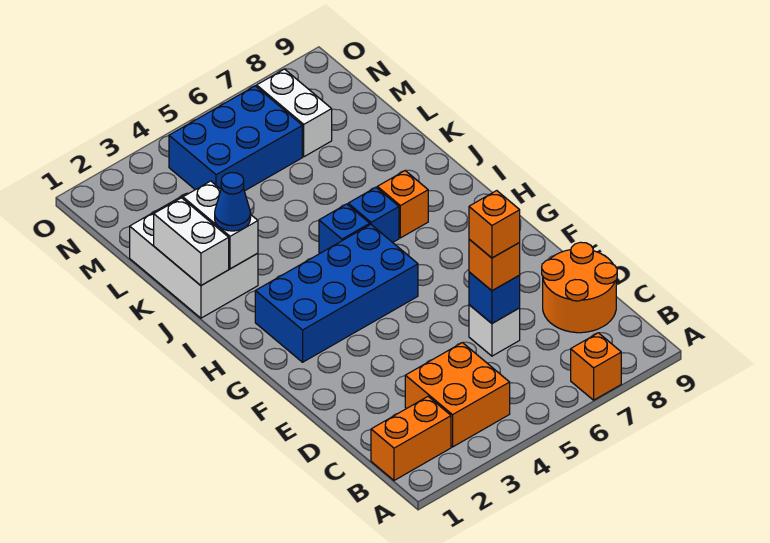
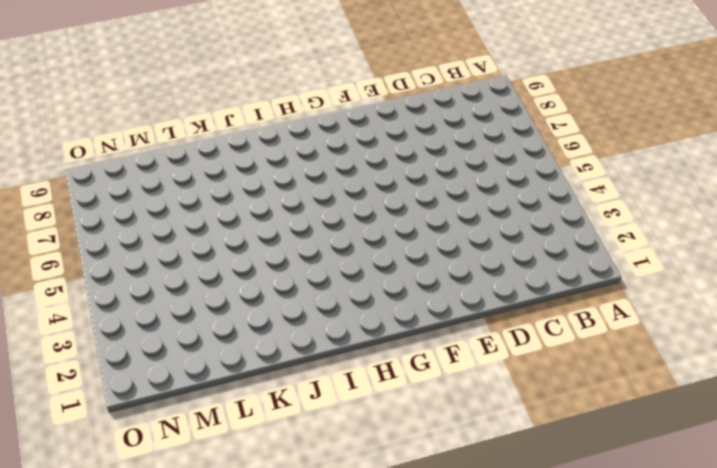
none -> orange 1x1 brick [571,333,621,400]
none -> orange 1x2 brick [371,397,451,480]
none -> orange 2x2 brick [405,343,510,447]

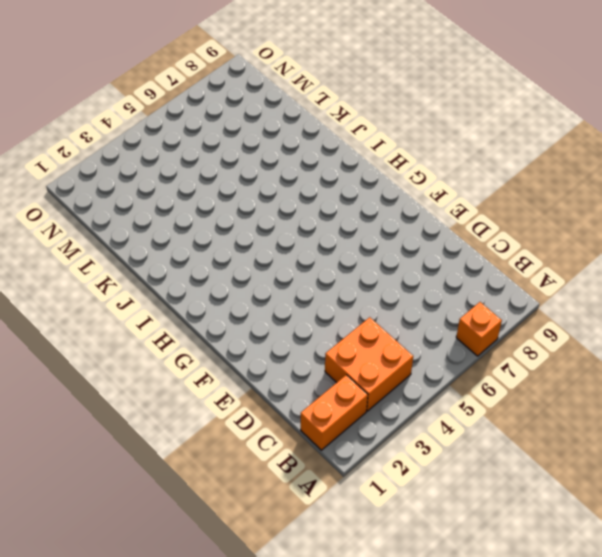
none -> orange 2x2 round brick [542,242,617,333]
none -> white 1x1 brick [469,305,520,356]
none -> blue 2x4 brick [255,224,418,362]

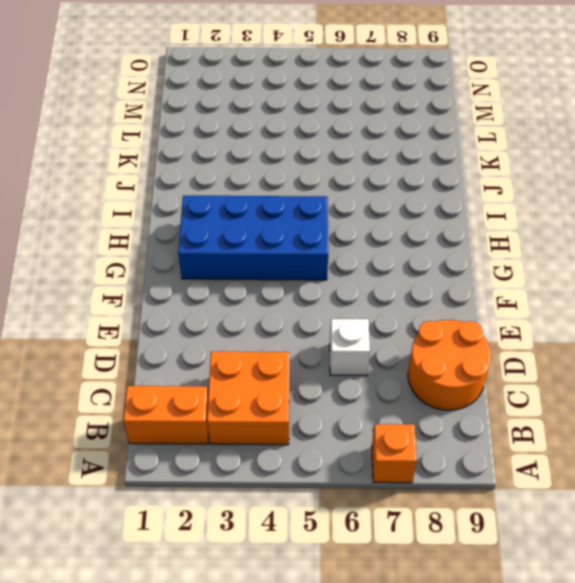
none -> blue 1x1 brick [319,204,370,253]
none -> blue 1x1 brick [348,187,399,242]
none -> orange 1x1 brick [377,171,428,238]

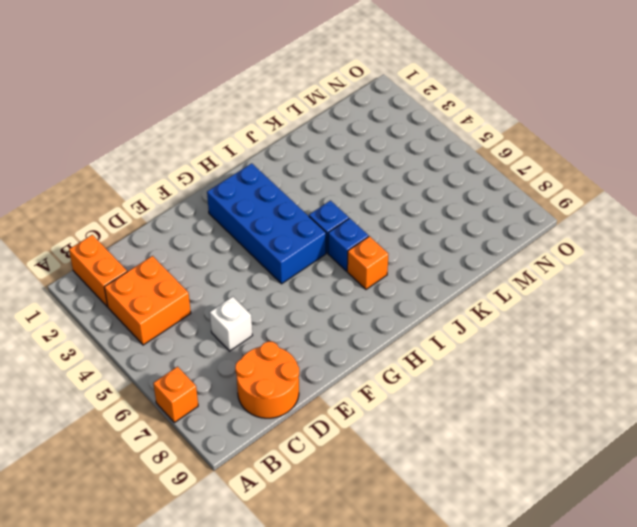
none -> white 2x3 brick [130,193,258,318]
none -> blue 2x3 brick [169,86,302,191]
none -> white 1x2 brick [257,69,332,157]

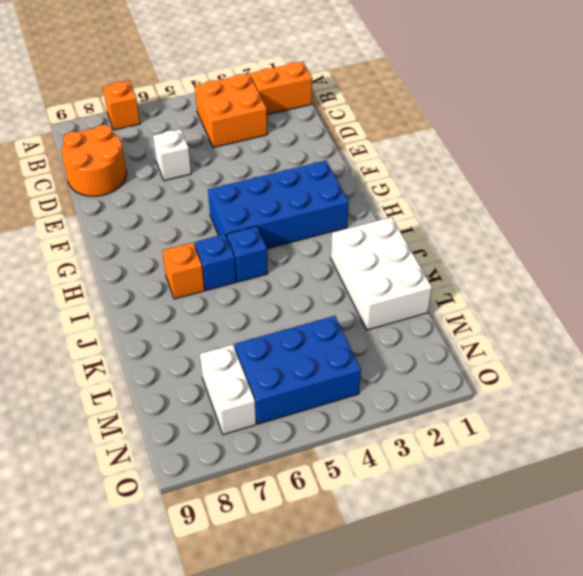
none -> blue 1x1 brick [469,272,520,323]
none -> white 1x2 brick [154,198,229,285]
none -> white 1x2 brick [183,181,258,269]

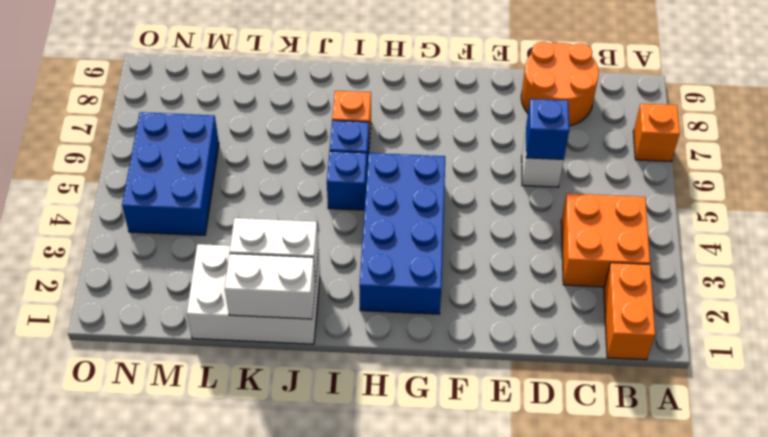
none -> white 1x2 brick [257,69,332,157]
none -> orange 1x1 brick [469,239,520,291]
none -> blue 1x1 cone [215,173,251,231]

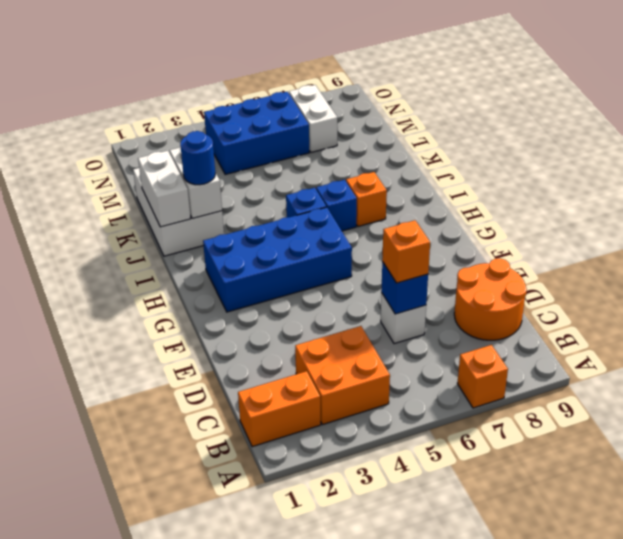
blue 1x1 round brick [180,131,215,185] -> blue 1x1 cone [215,173,251,231]
none -> orange 1x1 brick [469,191,520,258]

